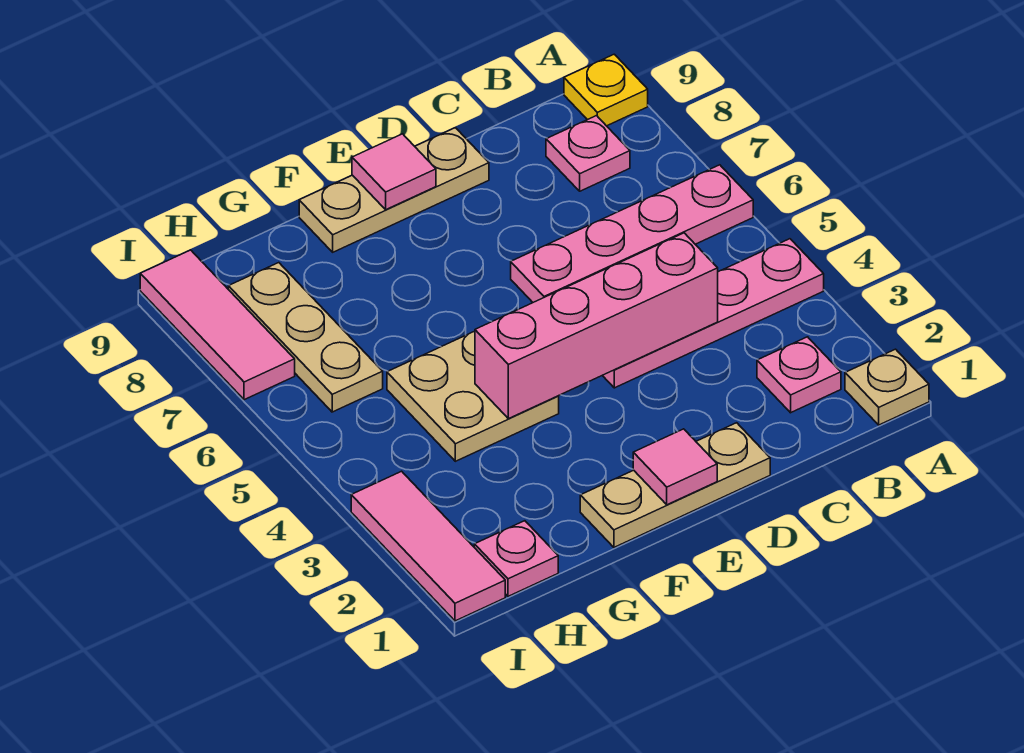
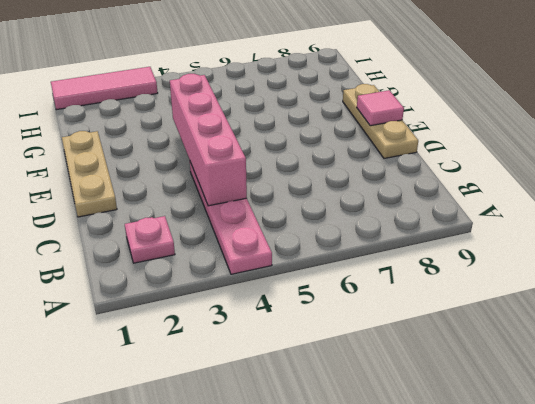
none -> tan 1x1 plate [845,349,929,425]
none -> pink 1x4 plate [511,165,753,302]
none -> yellow 1x1 plate [564,54,648,126]

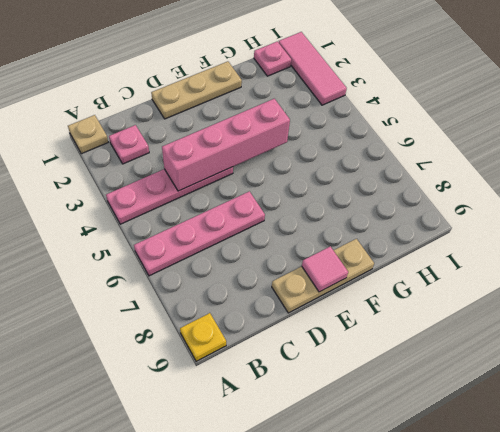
none -> pink 1x1 plate [546,116,630,191]
none -> tan 2x2 plate [387,331,559,461]
none -> tan 1x3 plate [228,263,383,412]

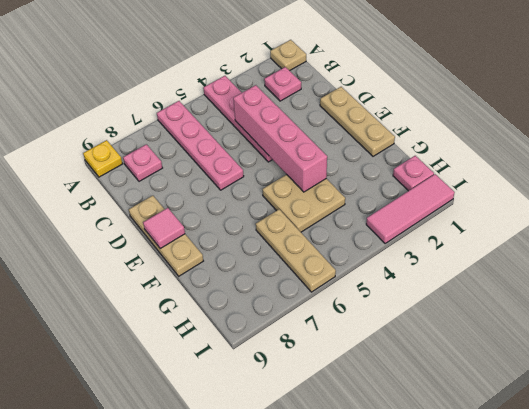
tan 1x3 plate [256,209,336,292] -> tan 1x3 plate turned to [228,263,383,412]
none -> pink 1x3 tile [140,250,295,400]
none -> pink 1x1 tile [633,429,717,505]

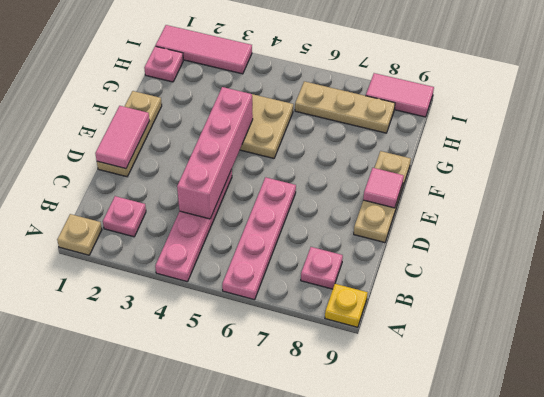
pink 1x2 tile [95,106,149,169] -> pink 1x1 tile [633,429,717,505]
pink 1x2 tile [366,73,434,117] -> pink 1x3 tile [140,250,295,400]

